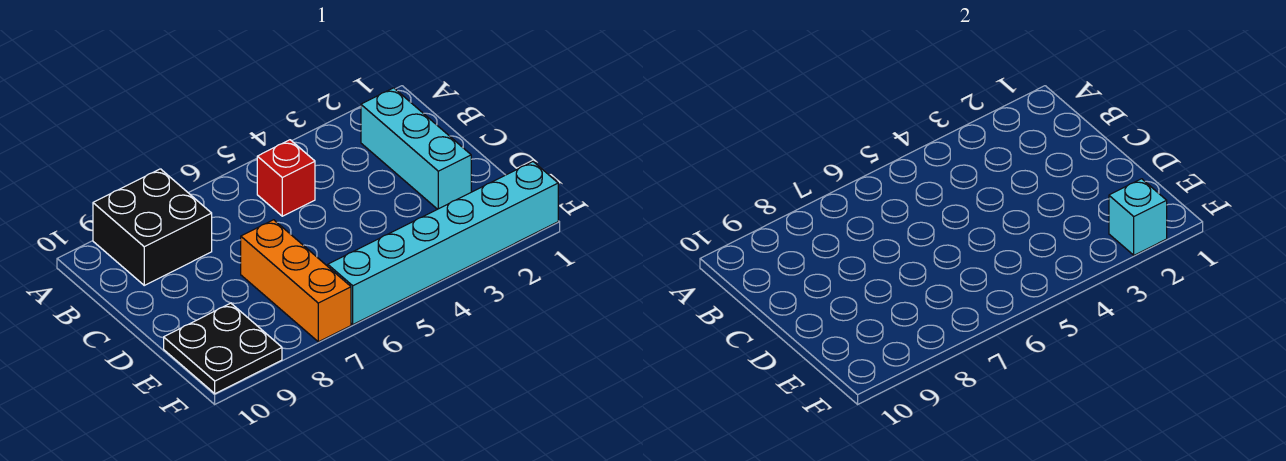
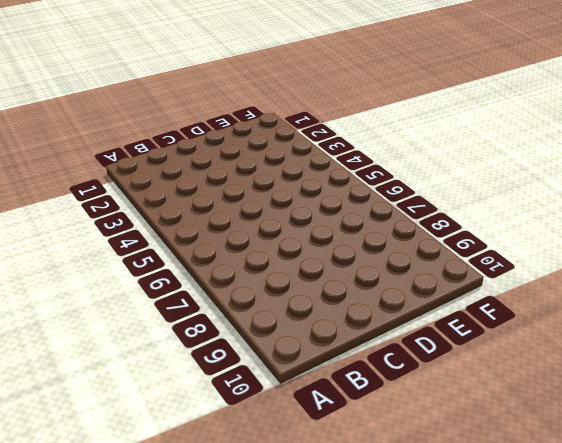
none -> black 2x2 brick [93,169,212,285]
none -> cyan 1x3 brick [361,88,471,209]

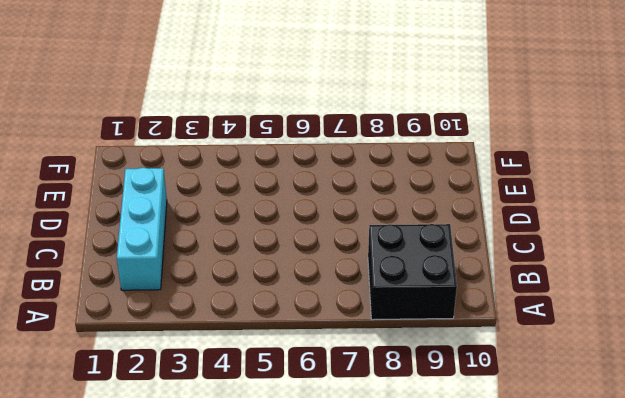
none -> red 1x1 brick [257,140,315,216]
none -> orange 1x3 brick [241,220,351,342]

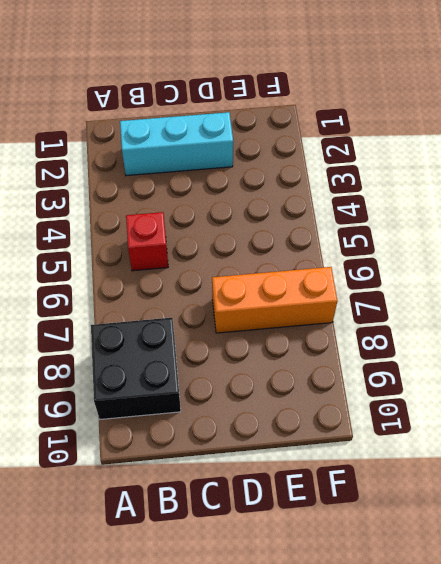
none -> black 2x2 plate [164,303,282,394]
none -> cyan 1x6 brick [328,162,558,324]

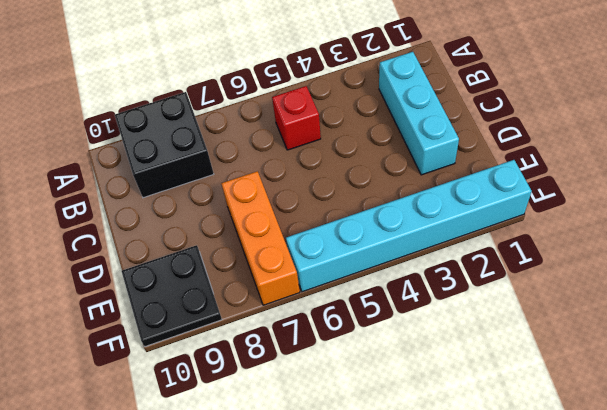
none -> cyan 1x1 brick [1109,179,1167,255]

